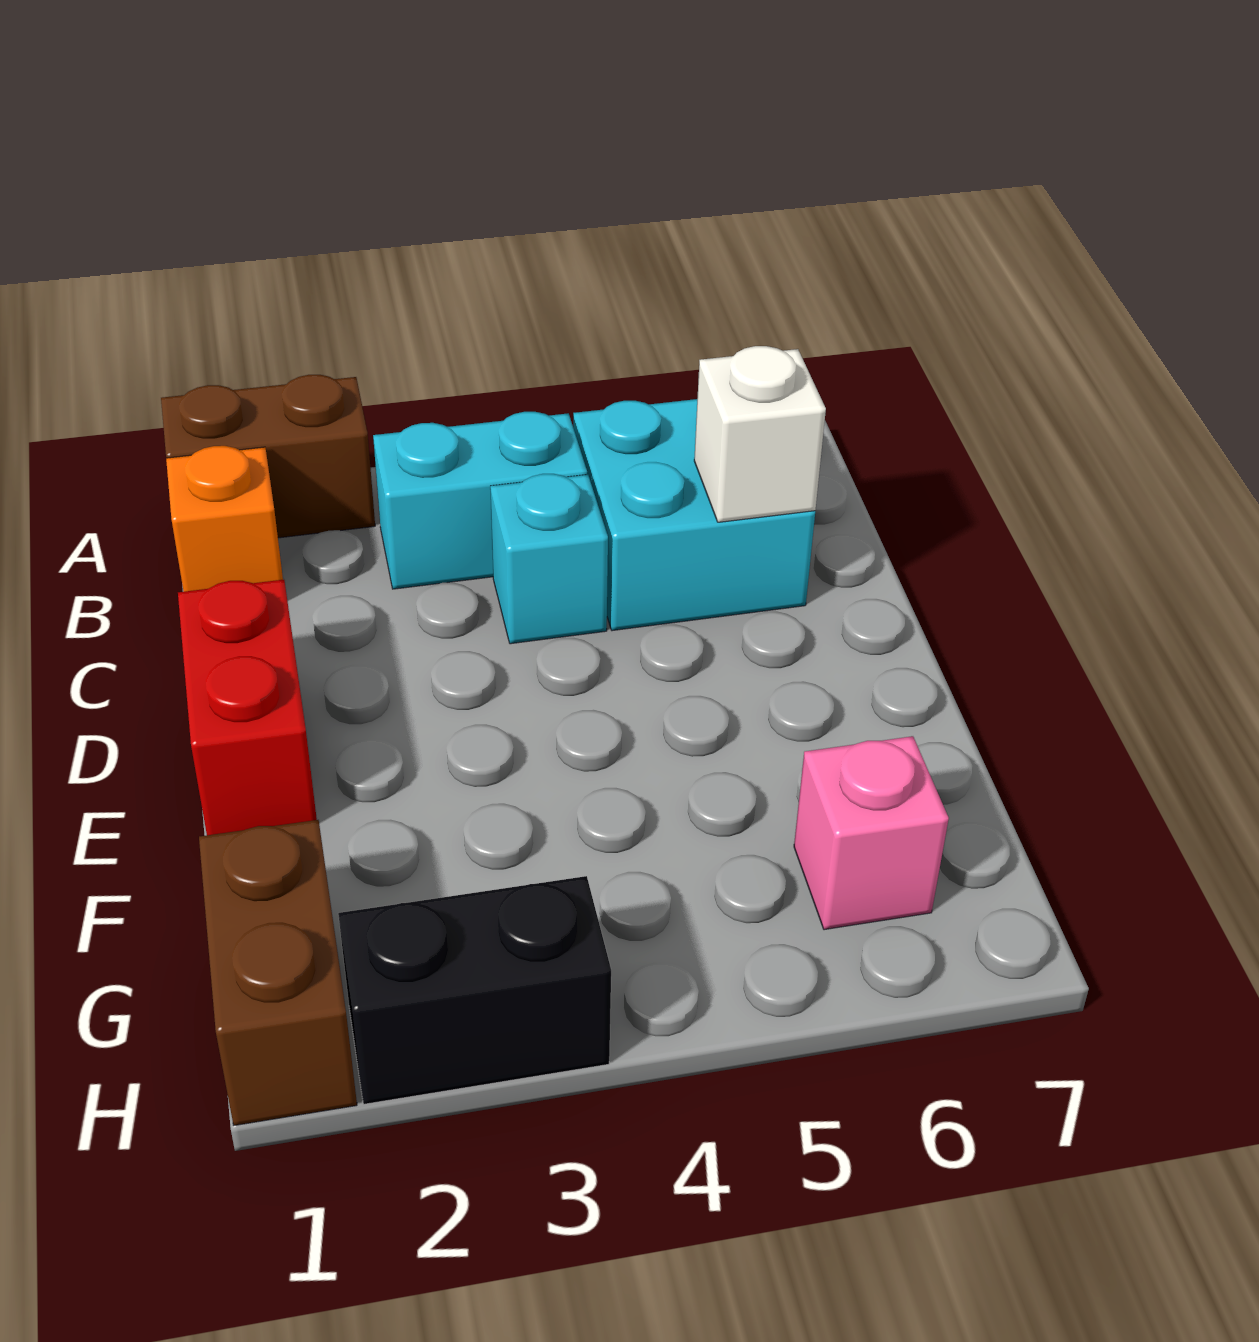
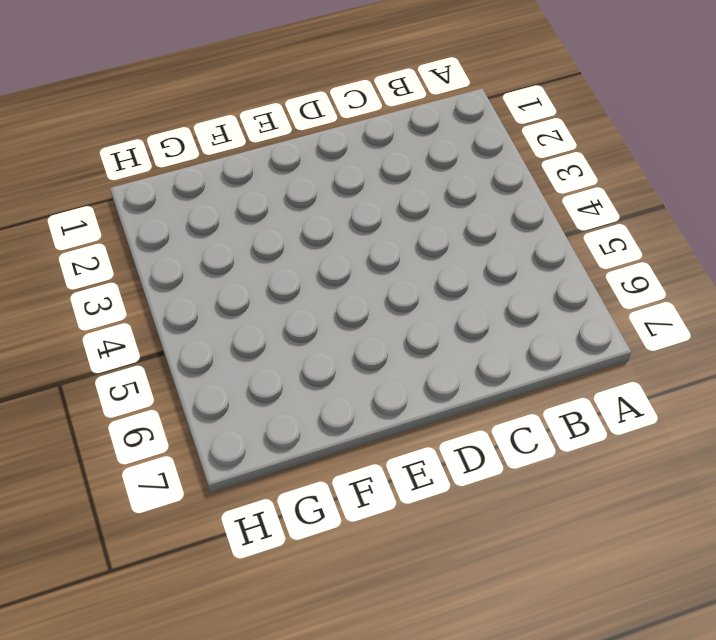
none -> brown 1x2 brick [161,375,375,538]
none -> orange 1x1 brick [166,446,283,592]

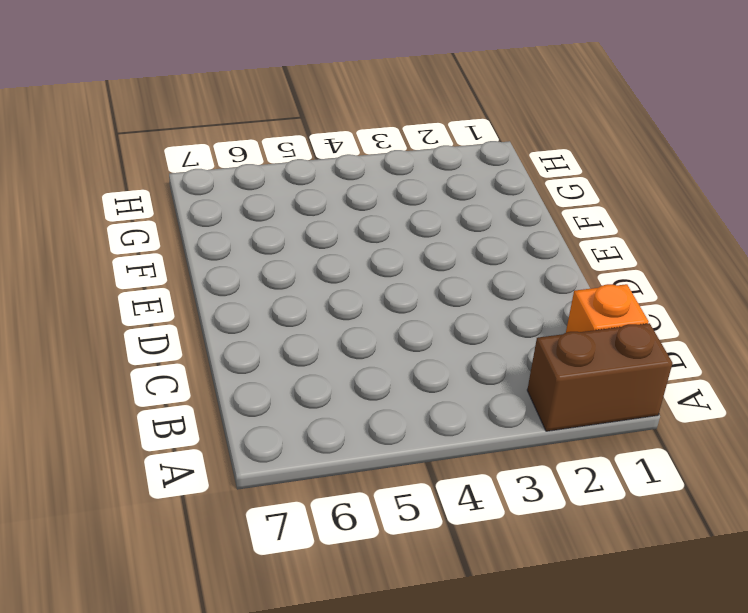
none -> cyan 1x2 brick [373,412,587,589]
none -> cyan 2x2 brick [573,399,815,631]

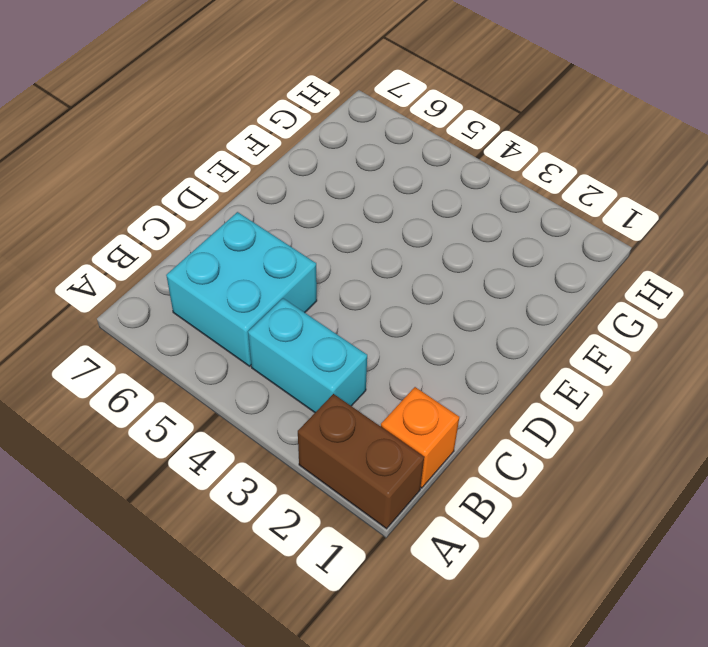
none -> cyan 1x1 brick [490,474,608,644]
none -> red 1x2 brick [178,580,317,835]

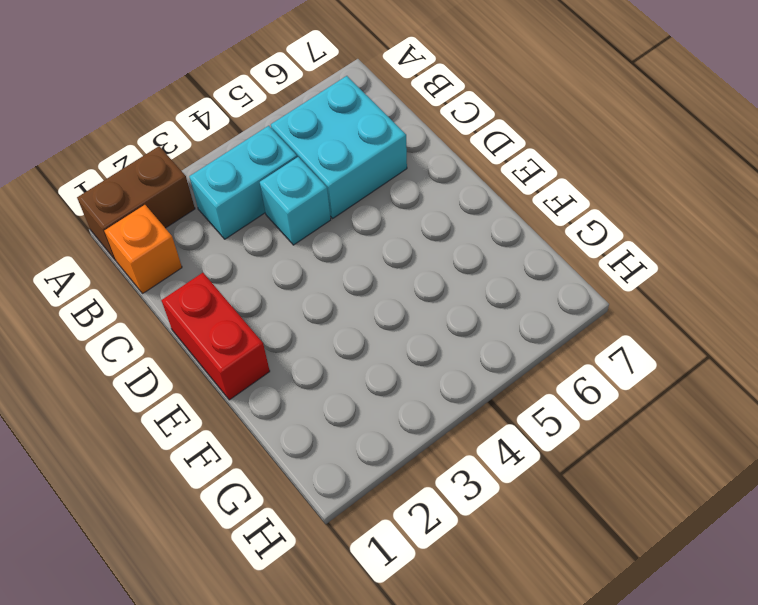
none -> brown 1x2 brick [199,820,357,1126]
none -> pink 1x1 brick [794,736,949,930]

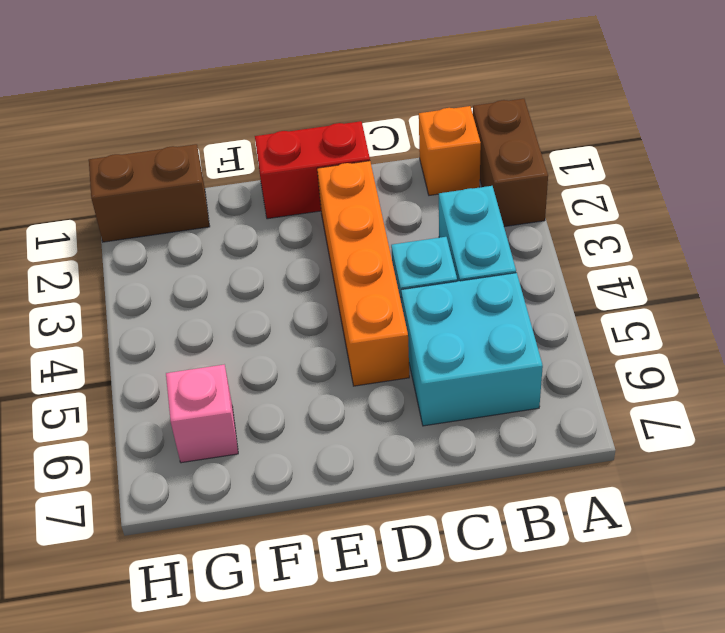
orange 1x4 brick [317,161,409,386] -> none
none -> black 1x2 brick [338,876,611,1104]
none -> white 1x1 brick [694,346,826,522]

